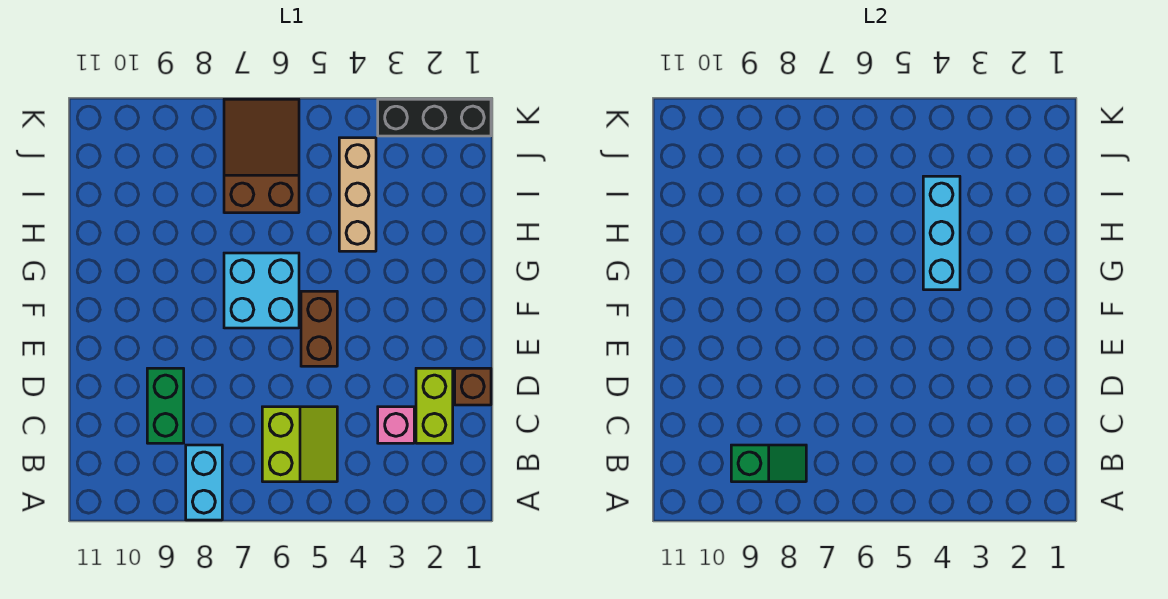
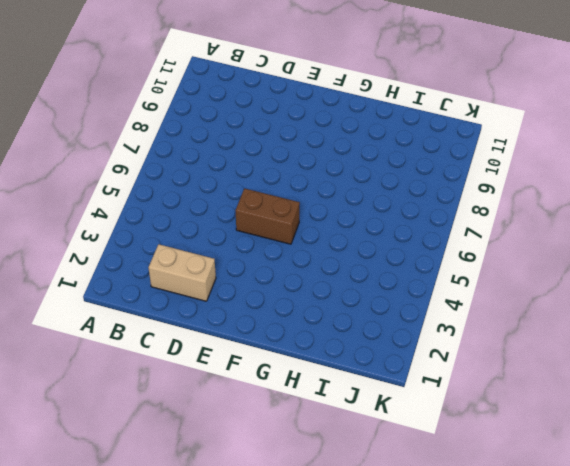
tan 1x2 brick [149,244,216,301] -> lime 1x2 brick [416,368,453,443]
none -> cyan 1x2 brick [186,445,222,520]
none -> lime 2x2 slope [262,407,337,482]
none -> pink 1x1 brick [378,407,414,443]

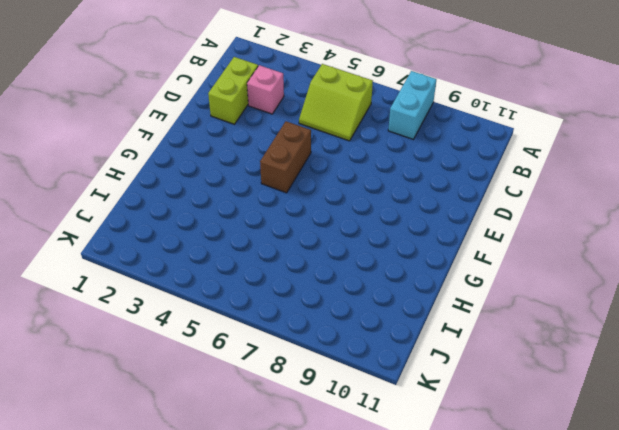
lime 2x2 slope [299,64,373,141] -> lime 2x2 slope turned to [262,407,337,482]
none -> green 1x2 brick [147,368,184,443]
none -> brown 1x1 brick [455,368,491,405]
none -> cyan 2x2 brick [224,253,299,328]

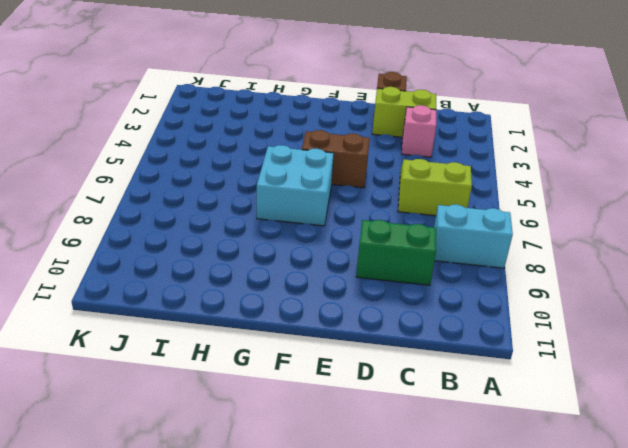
none -> tan 1x3 brick [339,138,376,251]
none -> brown 2x3 slope [224,99,299,213]
none -> black 1x3 brick [378,99,491,136]

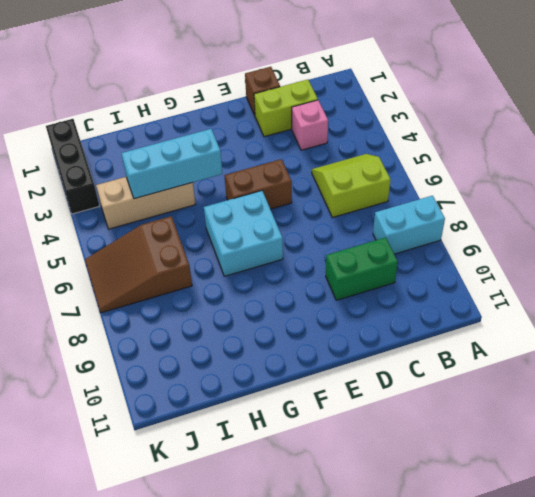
none -> green 1x2 slope [731,445,806,482]

